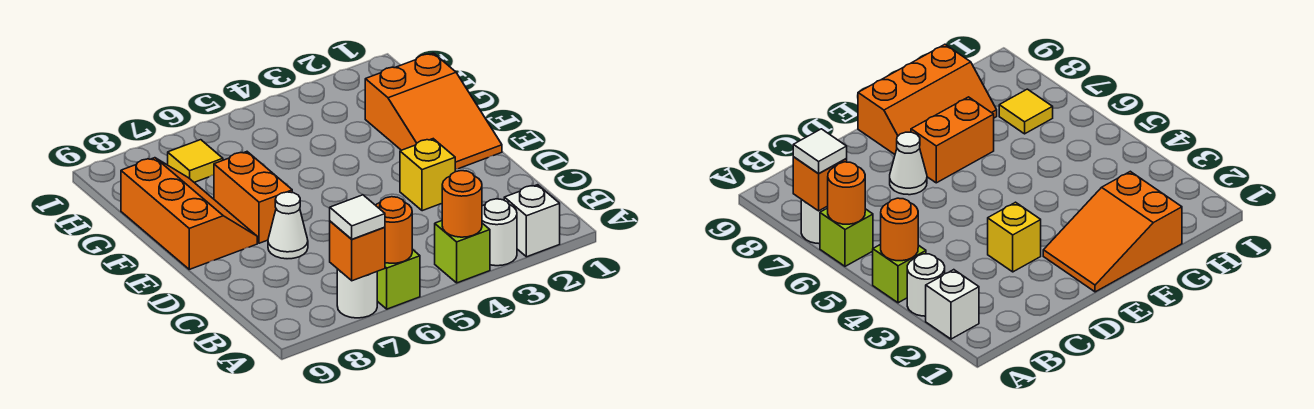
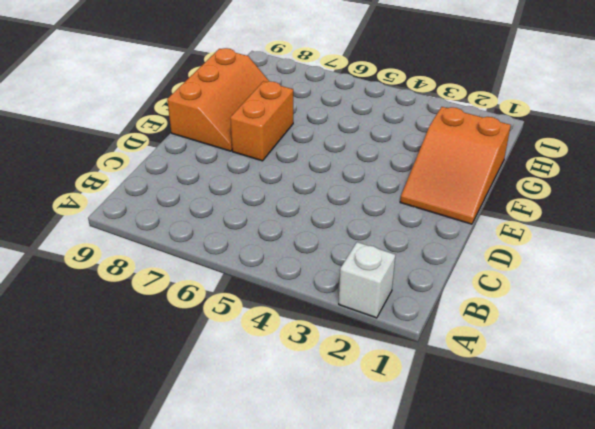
none -> white 1x1 round brick [482,199,517,266]
none -> lime 1x1 brick [435,221,490,283]
none -> lime 1x1 brick [377,249,420,309]

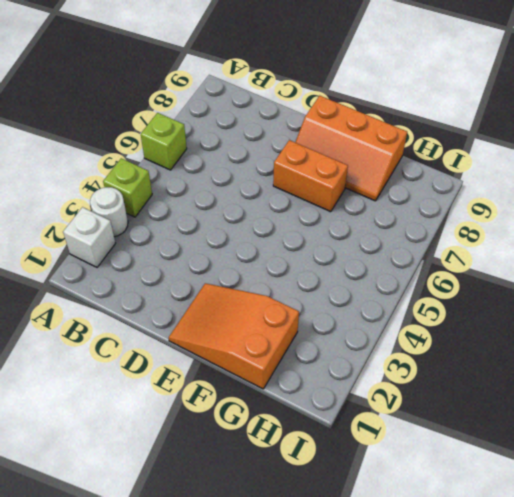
none -> white 1x1 round brick [337,269,377,318]
none -> yellow 1x1 brick [400,139,455,211]
none -> white 1x1 cone [268,192,308,259]

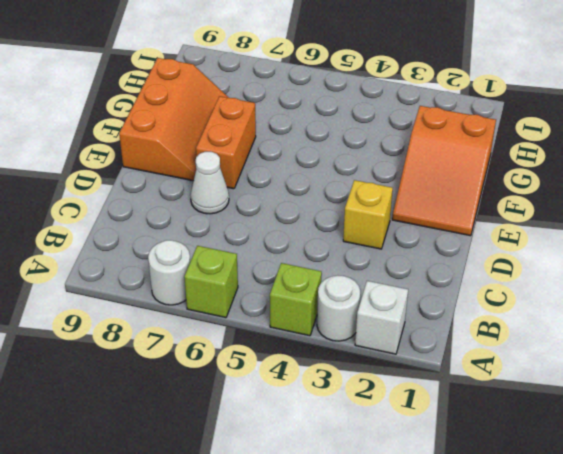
none -> yellow 1x1 tile [168,140,223,183]
none -> orange 1x1 round brick [442,171,482,237]
none -> orange 1x1 round brick [376,197,412,263]

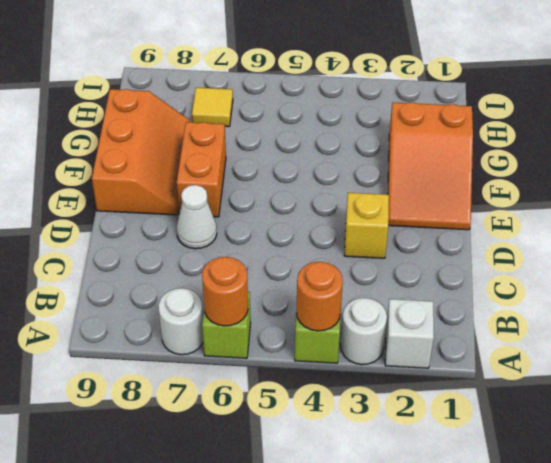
none -> orange 1x1 brick [330,221,385,281]
none -> white 1x1 tile [330,195,385,239]

